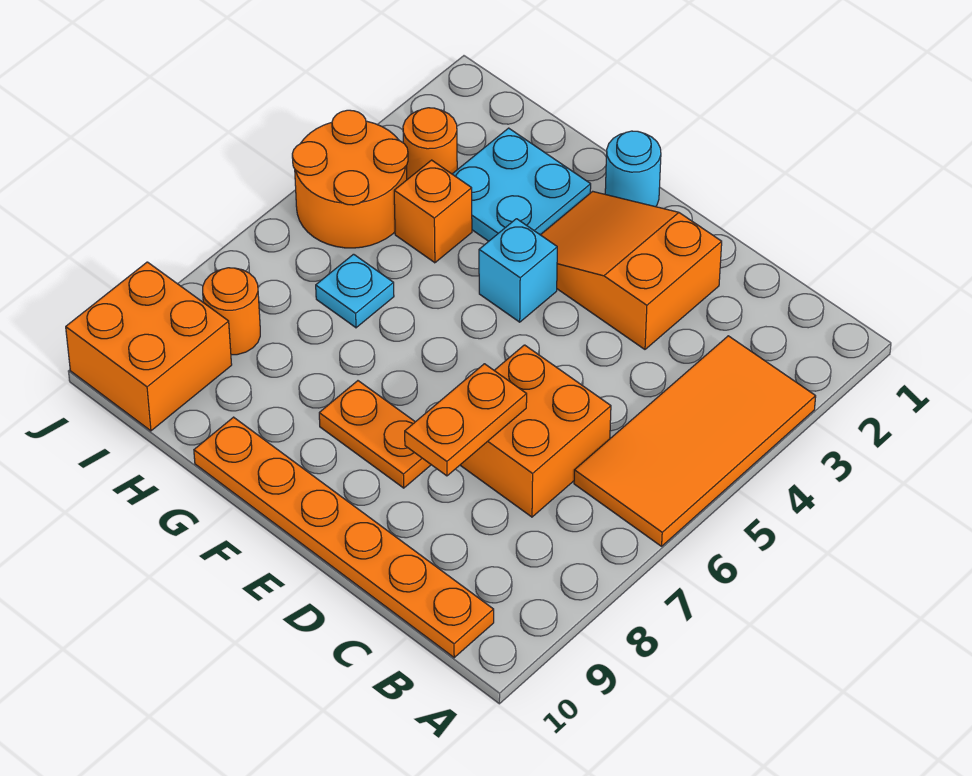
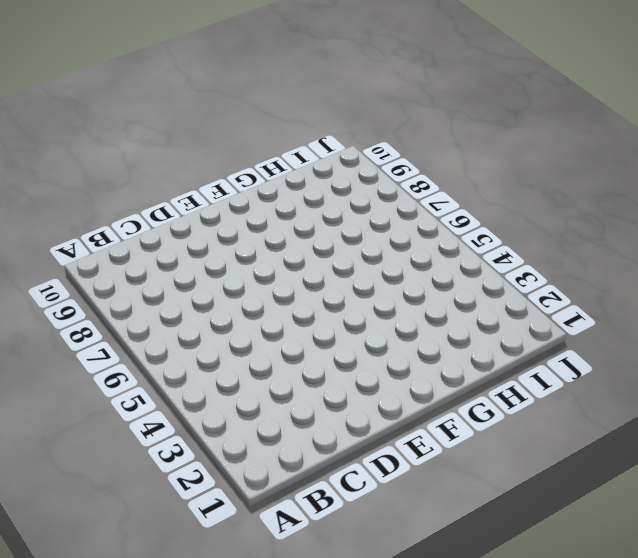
none -> orange 2x4 tile [574,336,816,546]
none -> orange 1x6 plate [194,417,494,658]
none -> orange 2x2 brick [460,345,611,517]

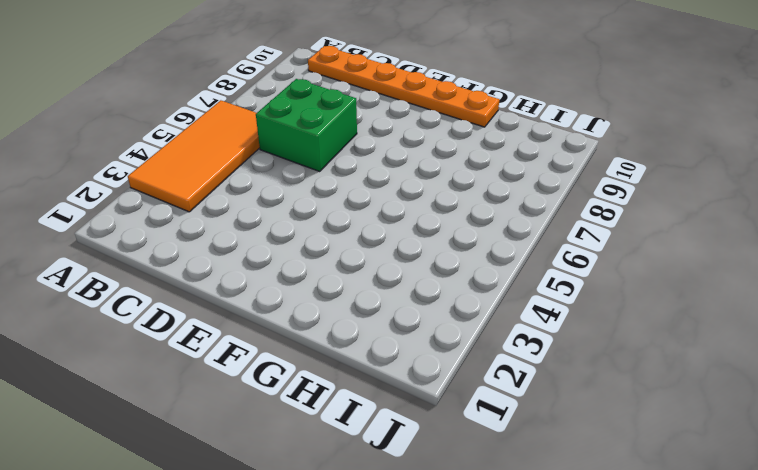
green 2x2 brick [256,79,357,171] -> orange 2x2 brick [460,345,611,517]
none -> orange 2x3 slope [541,191,722,349]
none -> orange 1x2 plate [319,381,431,488]
none -> cyan 1x1 round brick [605,131,661,207]

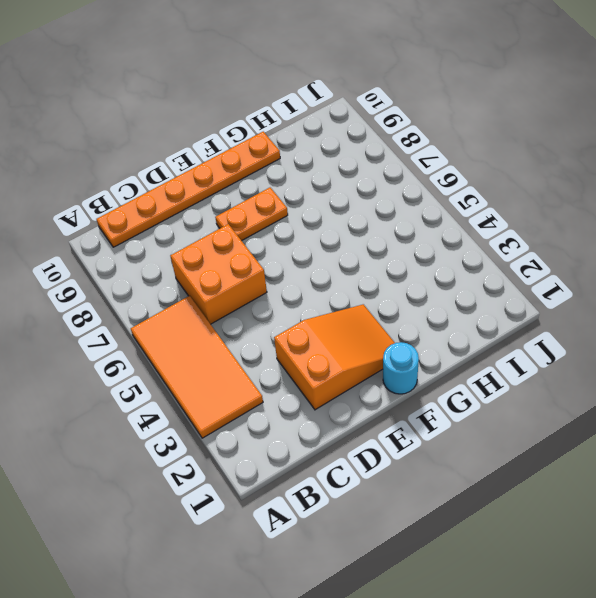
none -> cyan 1x1 brick [479,219,557,322]
none -> cyan 2x2 plate [453,128,591,241]
none -> orange 1x1 brick [394,160,472,263]

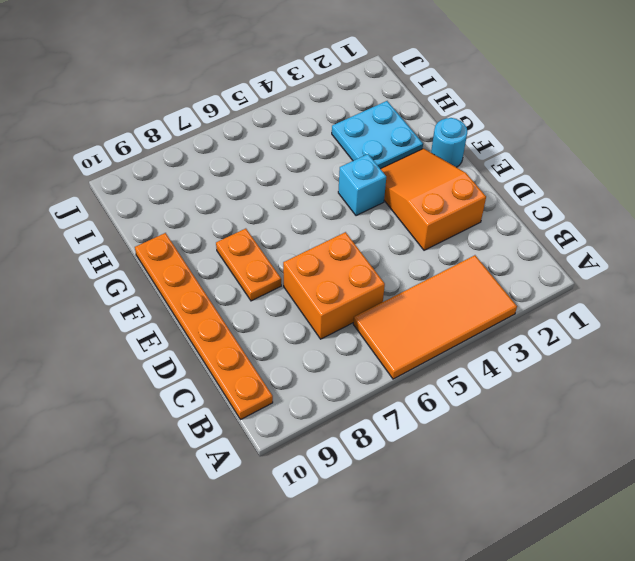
none -> orange 1x1 brick [394,160,472,263]
none -> cyan 1x1 plate [316,254,394,328]
none -> orange 1x1 round brick [403,108,457,179]

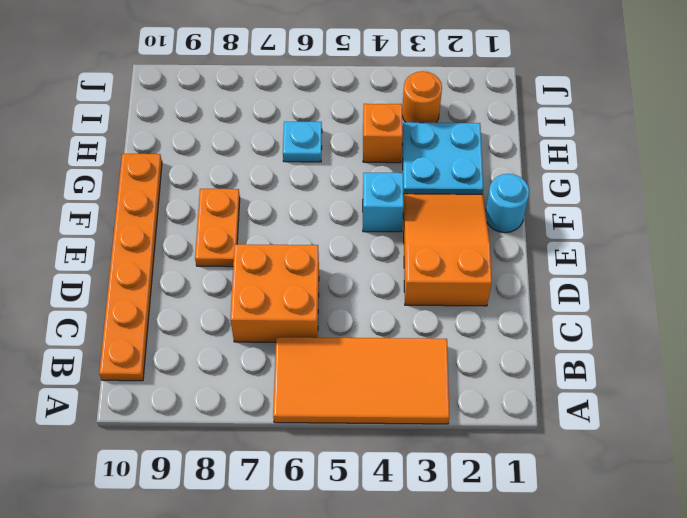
none -> orange 2x2 round brick [292,110,408,248]
none -> orange 1x1 round brick [203,268,260,355]
none -> orange 2x2 brick [66,262,232,431]

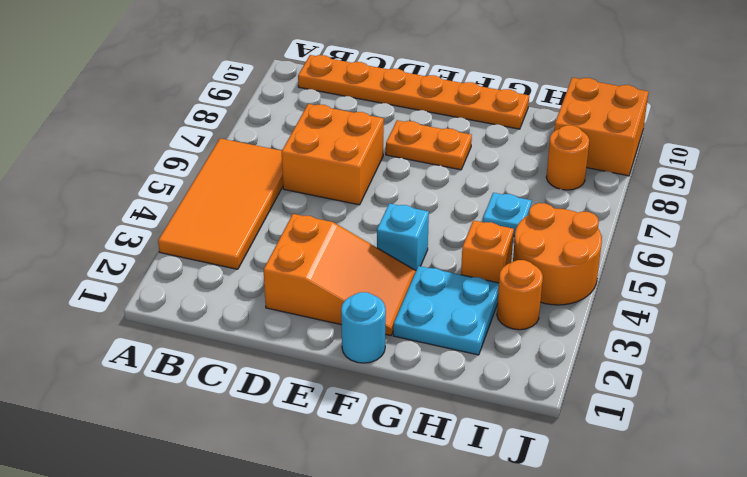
none -> orange 1x2 plate [405,364,527,476]

